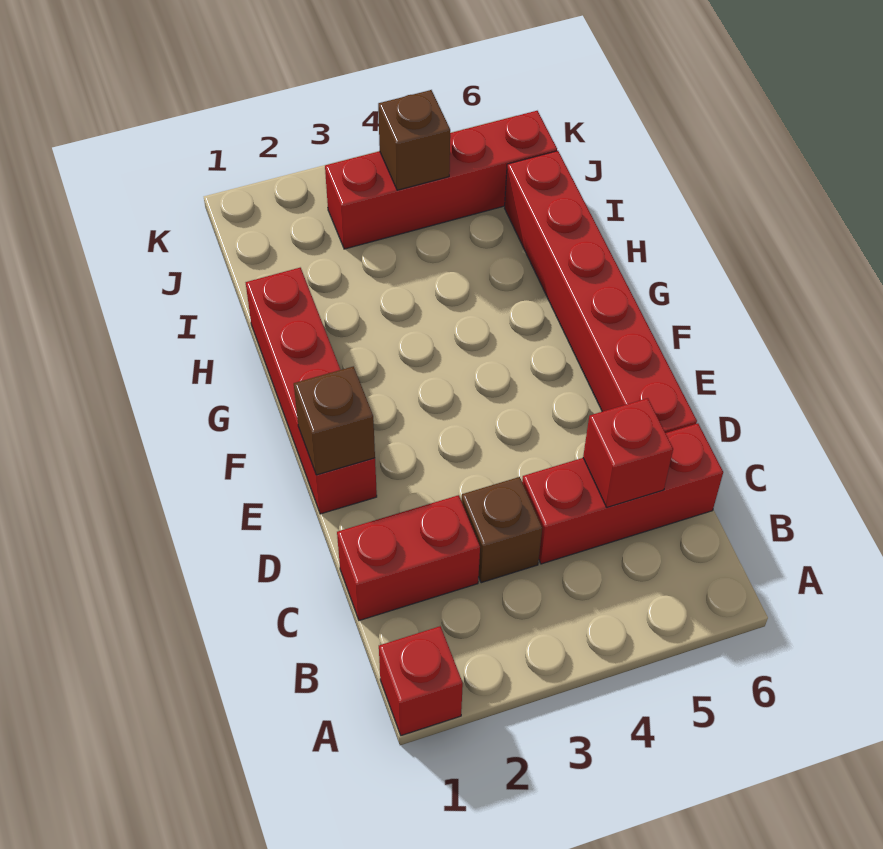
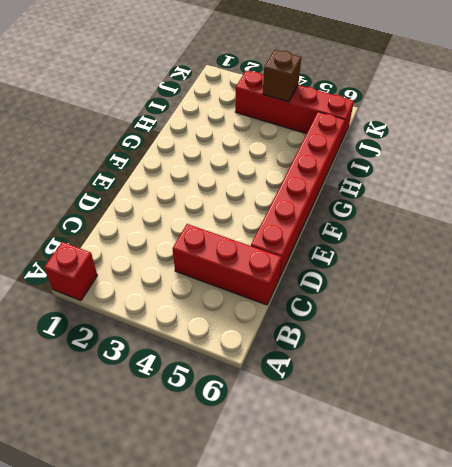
none -> red 1x2 brick [337,495,480,621]
none -> brown 1x1 brick [461,477,542,583]

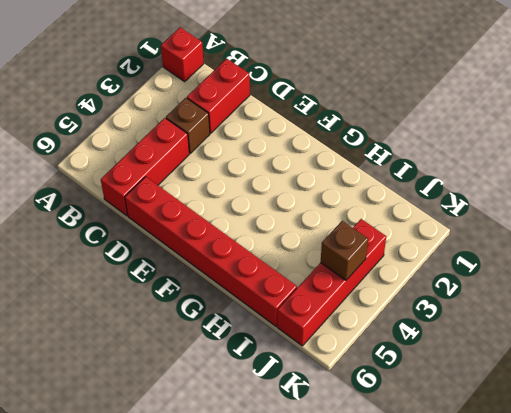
none -> red 1x4 brick [246,268,377,514]
none -> red 1x1 brick [583,398,673,507]

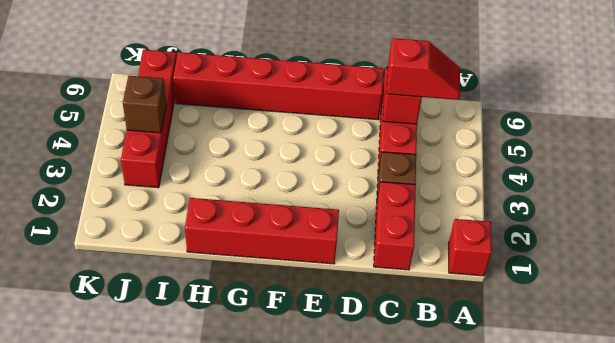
red 1x2 slope [387,38,460,100] -> none
none -> brown 1x1 brick [294,366,375,475]

